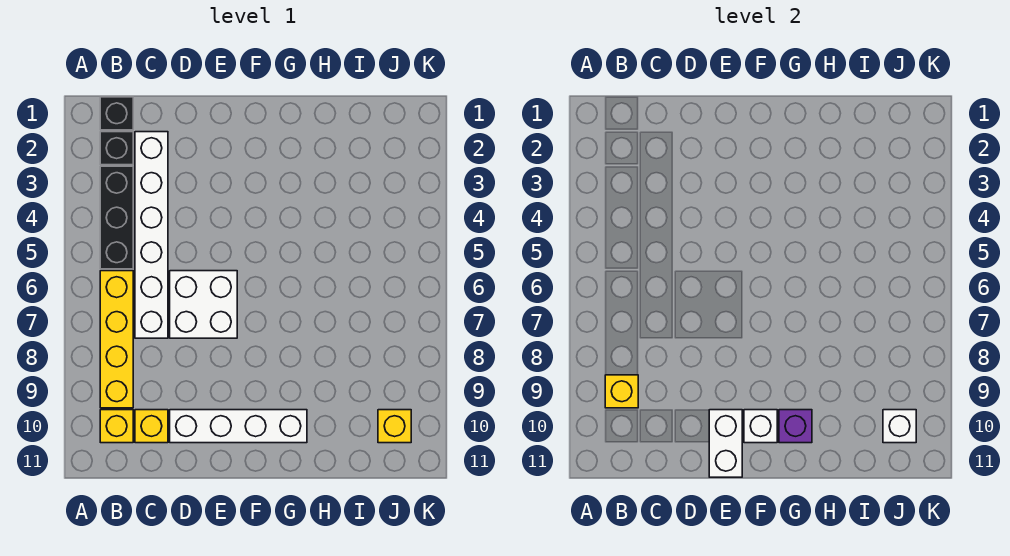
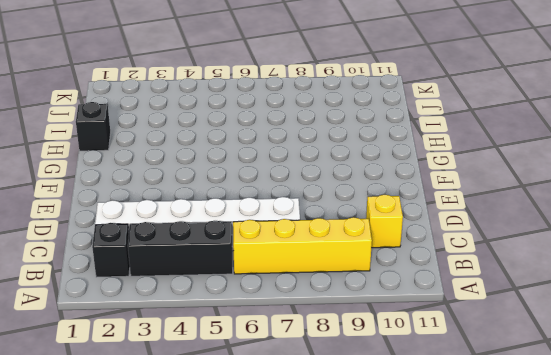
black 1x1 brick [76,102,111,151] -> black 1x1 brick moved to [100,97,133,130]
none -> yellow 1x1 brick [100,410,133,443]
none -> white 2x2 brick [170,271,237,338]
none -> white 1x4 brick [170,410,307,443]

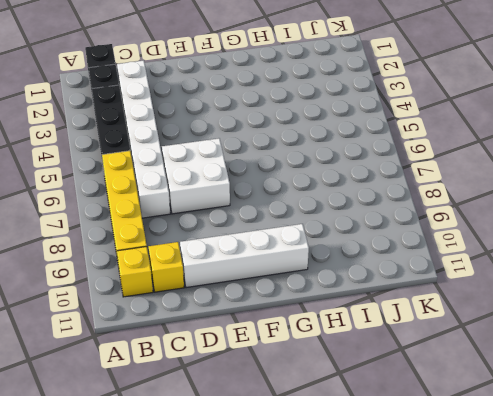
none -> yellow 1x1 brick [378,410,411,443]
none -> yellow 1x1 brick [605,375,638,408]
none -> white 1x2 brick [709,410,742,477]

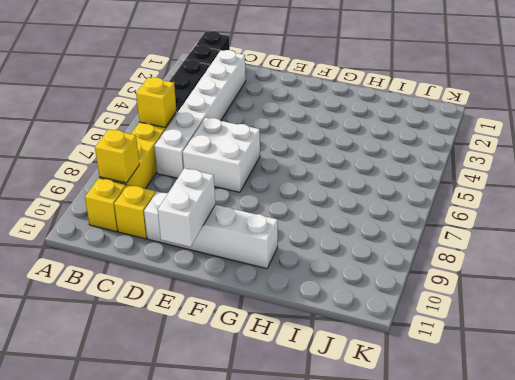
yellow 1x1 brick [136,77,176,127] -> yellow 1x1 brick moved to [378,410,411,443]
none -> white 1x1 brick [744,410,777,443]
none -> purple 1x1 brick [779,410,812,443]
none -> white 1x1 brick [883,410,916,443]

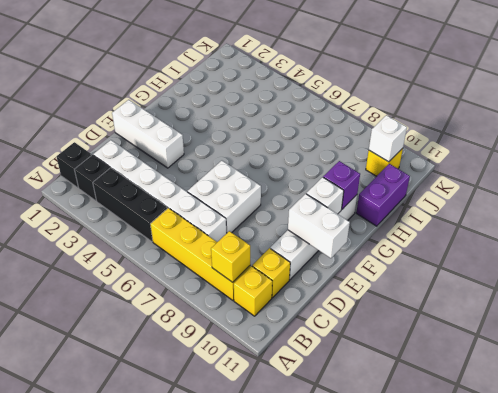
white 1x3 brick [112,100,184,168] -> none
purple 1x2 brick [356,164,410,226] -> none

